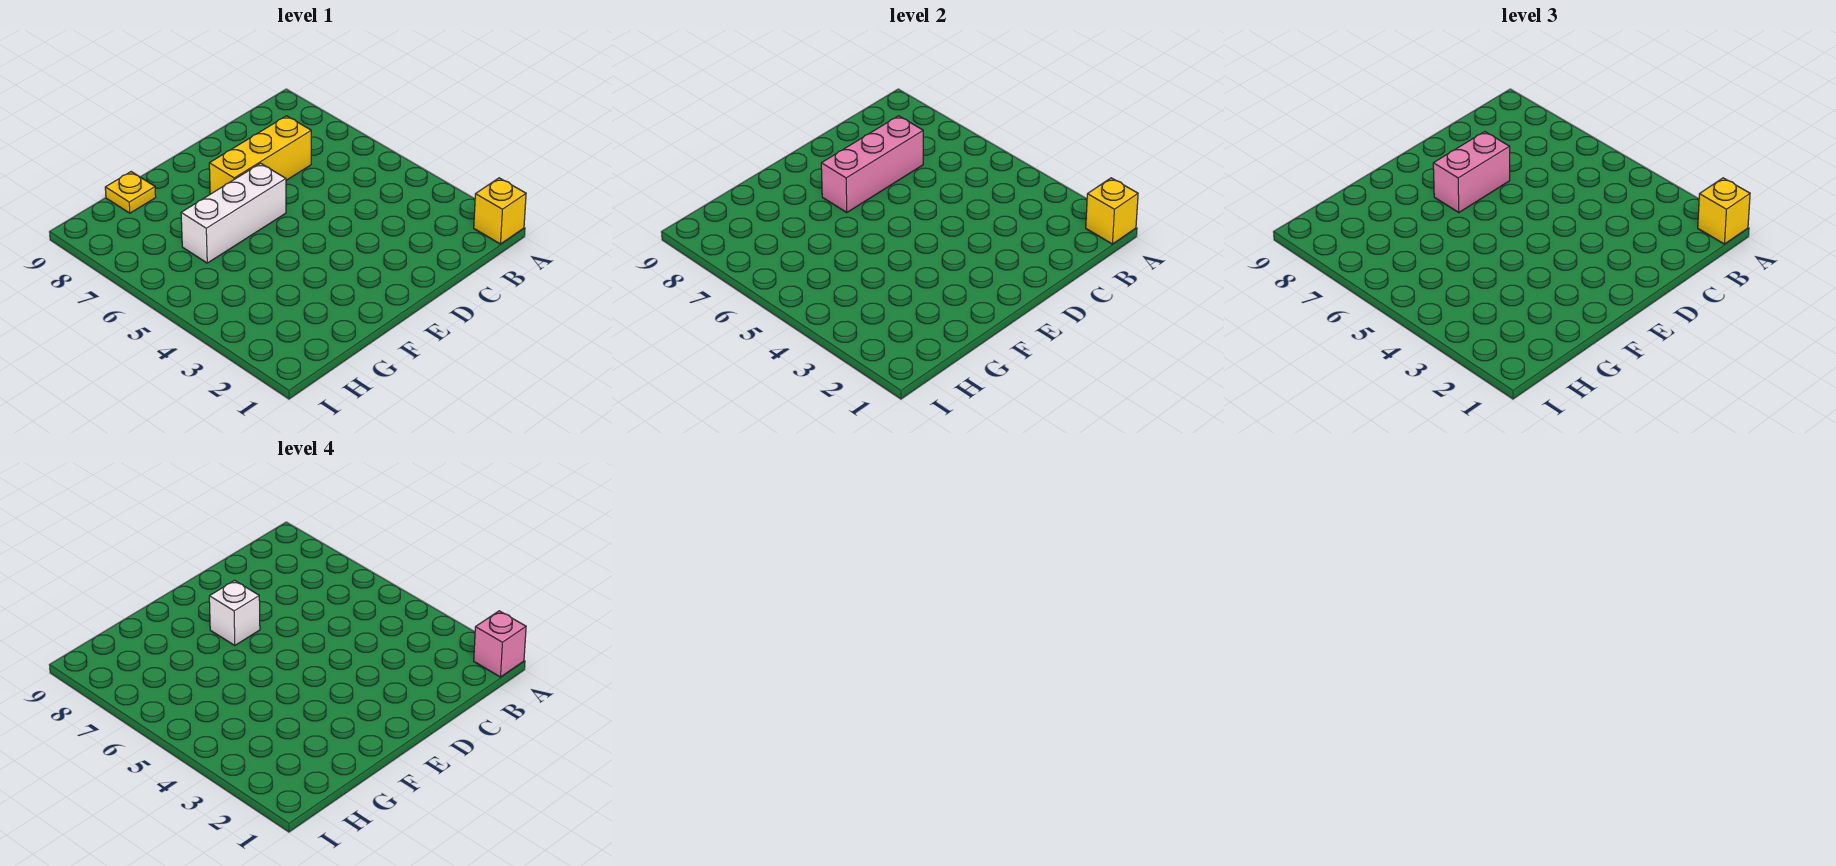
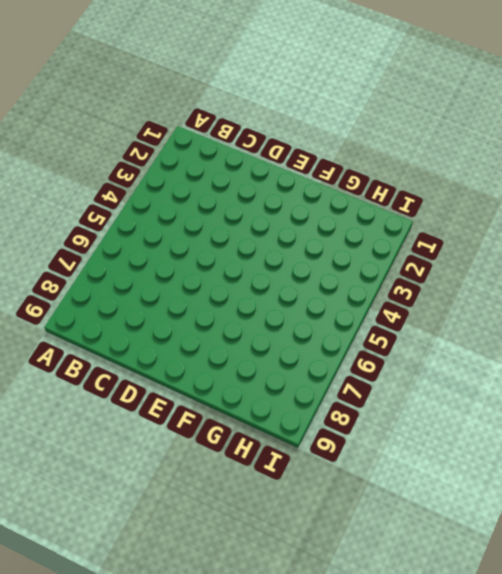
none -> yellow 1x1 brick [474,178,526,244]
none -> yellow 1x3 brick [209,116,311,194]

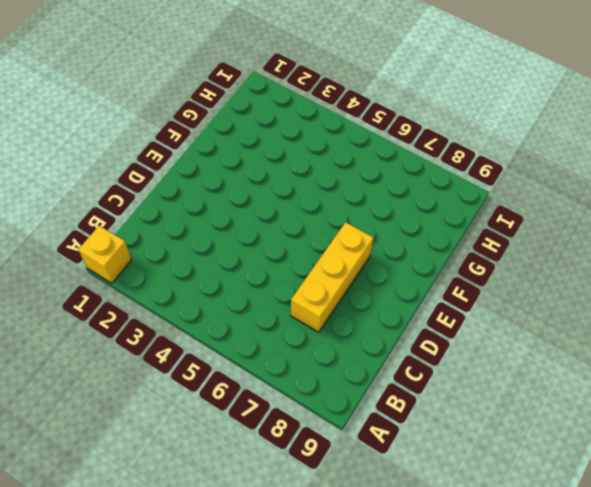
none -> white 1x3 brick [181,163,286,263]
none -> yellow 1x1 plate [105,172,156,213]

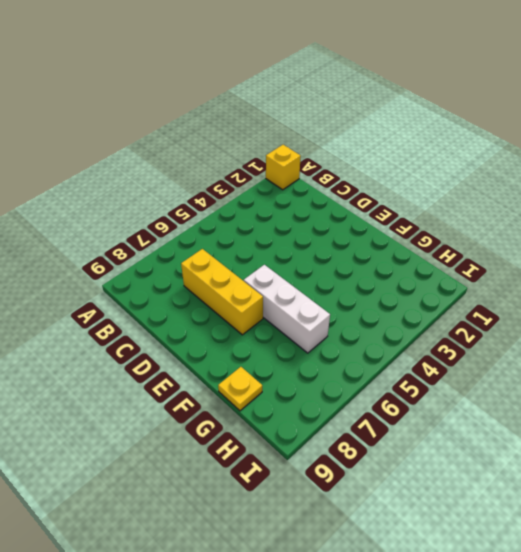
none -> yellow 1x1 brick [1086,178,1138,244]
none -> pink 1x3 brick [821,116,923,213]

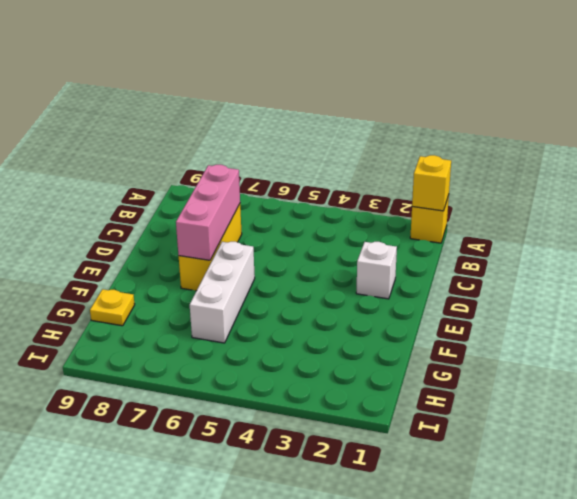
white 1x1 brick [356,242,397,299] -> white 1x1 brick moved to [209,581,260,646]
none -> yellow 1x1 brick [1698,178,1750,244]
none -> pink 1x2 brick [1433,132,1510,213]

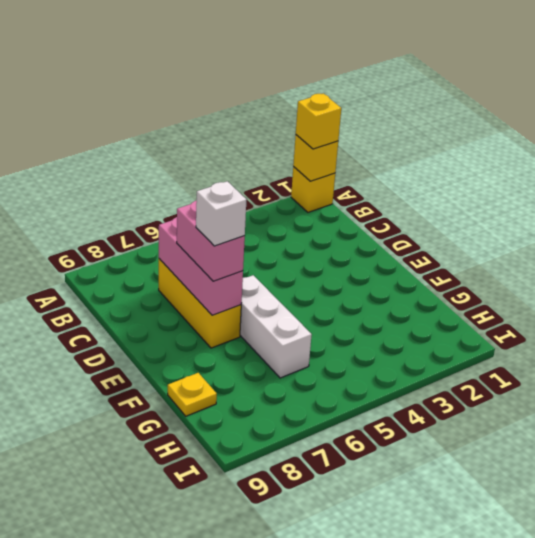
none -> pink 1x1 brick [474,611,526,677]

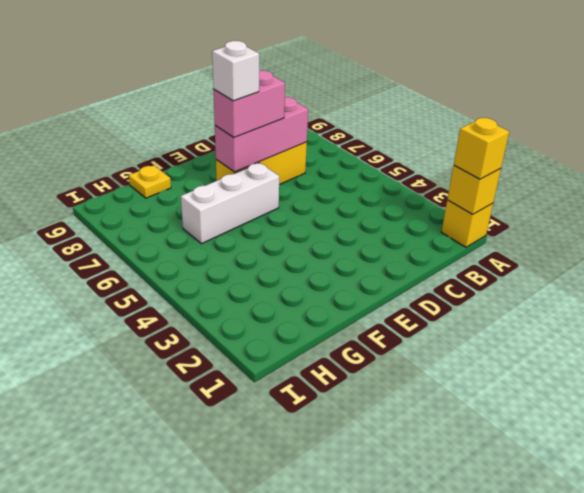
none -> pink 1x1 brick [474,611,526,677]

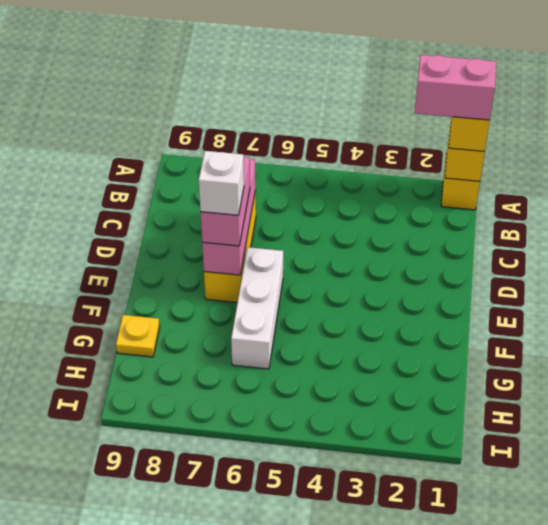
pink 1x2 brick [415,55,496,120] -> pink 1x1 brick [474,611,526,677]

